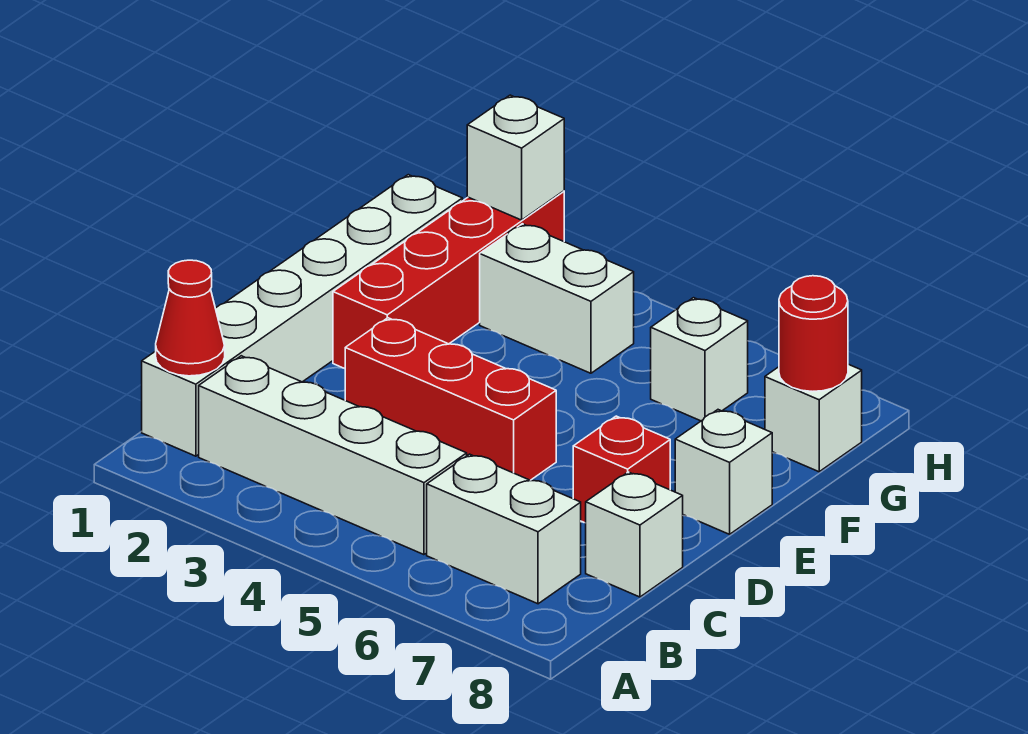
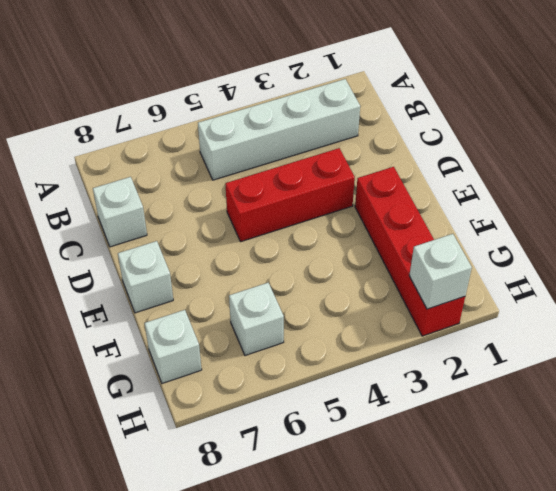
none -> white 1x6 brick [142,175,462,456]
none -> white 1x2 brick [427,454,581,604]
none -> red 1x1 brick [573,416,670,523]

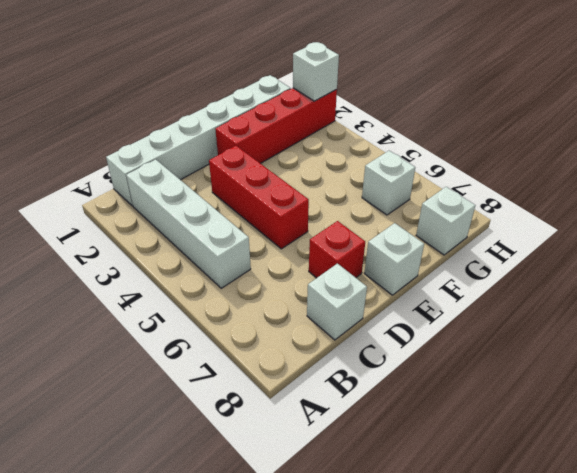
none -> white 1x2 brick [427,454,581,604]
none -> white 1x2 brick [480,224,634,373]
none -> red 1x1 cone [156,260,225,376]

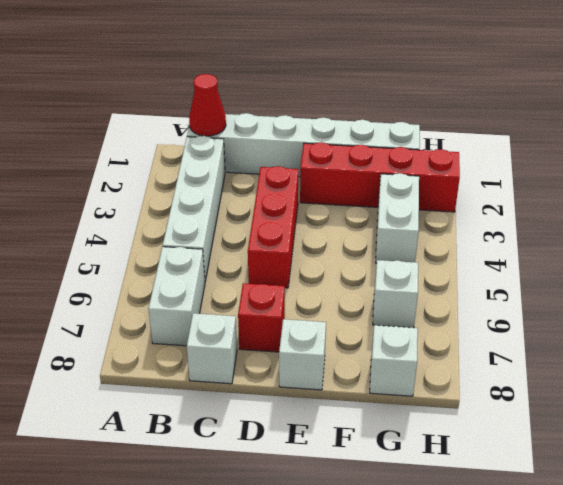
none -> red 1x1 round brick [779,276,848,391]
none -> white 1x1 brick [467,95,564,220]

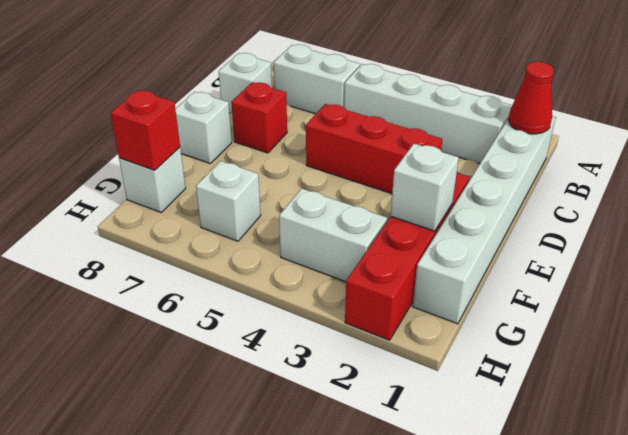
white 1x1 brick [391,144,459,231] -> white 1x1 brick moved to [467,95,564,220]
red 1x1 brick [110,90,180,170] -> red 1x1 round brick [779,276,848,391]

